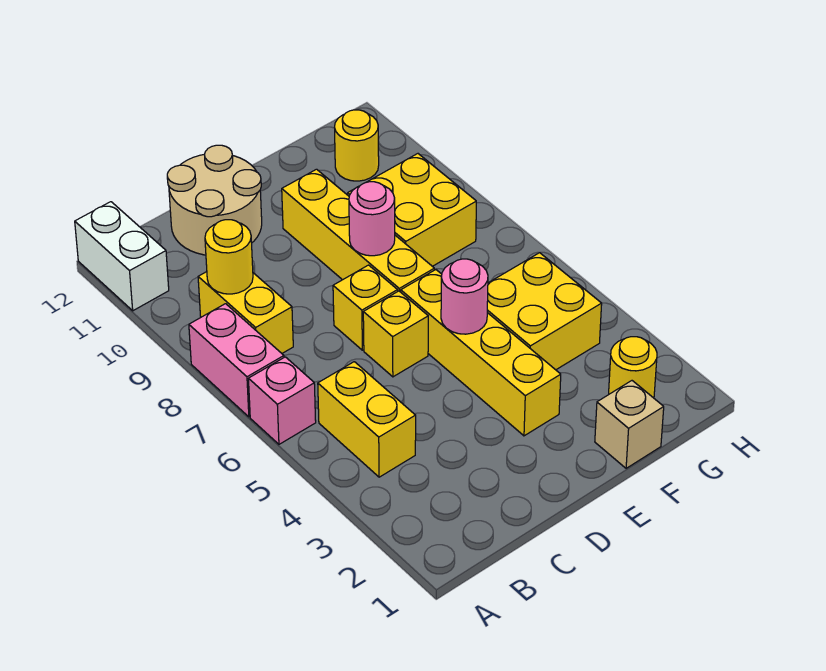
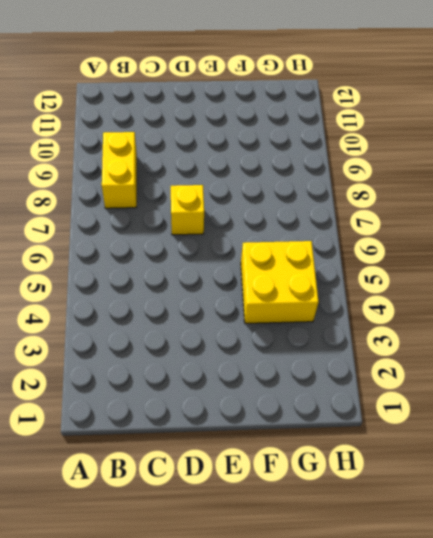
none -> pink 1x1 brick [249,357,316,444]
none -> pink 1x2 brick [189,304,284,417]
none -> white 1x2 brick [75,202,169,311]

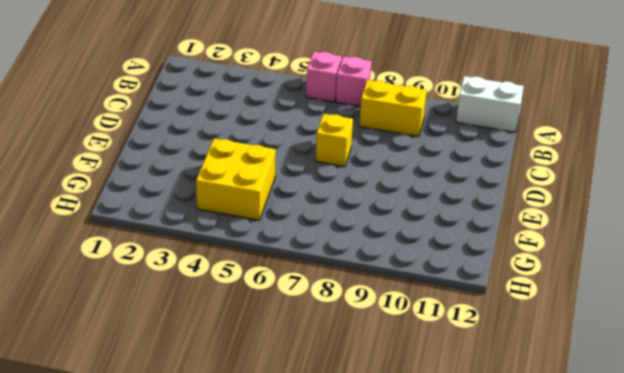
pink 1x1 brick [336,57,372,106] -> pink 1x2 brick [189,304,284,417]
none -> yellow 1x2 brick [318,362,416,477]
none -> tan 2x2 round brick [167,145,262,255]
none -> yellow 1x1 brick [363,291,428,377]

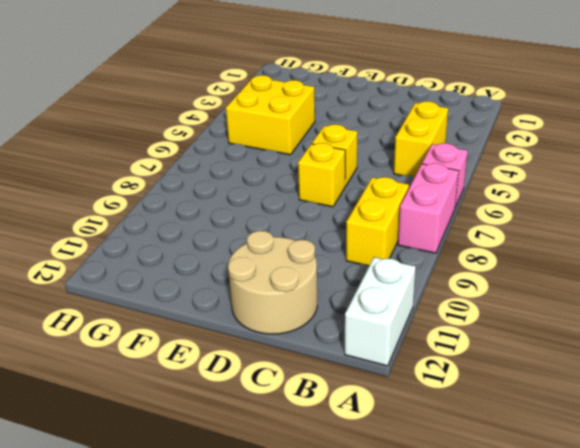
none -> yellow 1x4 brick [401,270,561,436]
none -> yellow 1x4 brick [282,169,434,292]
none -> tan 1x1 brick [595,381,664,468]

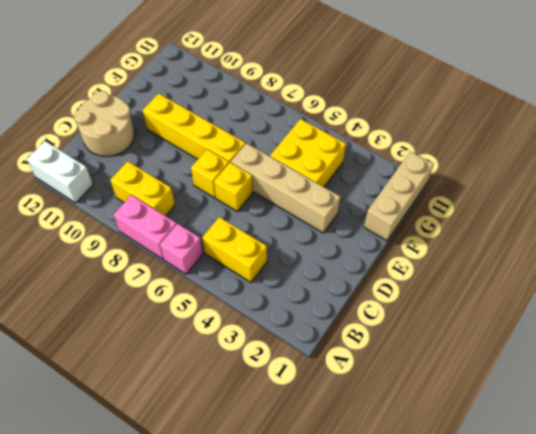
tan 1x4 brick [231,143,340,233] -> yellow 1x4 brick [401,270,561,436]
tan 1x3 brick [364,151,434,240] -> tan 1x1 brick [595,381,664,468]
none -> yellow 2x2 brick [348,154,476,266]
none -> yellow 1x1 round brick [609,337,657,398]
none -> yellow 1x1 round brick [335,110,379,181]

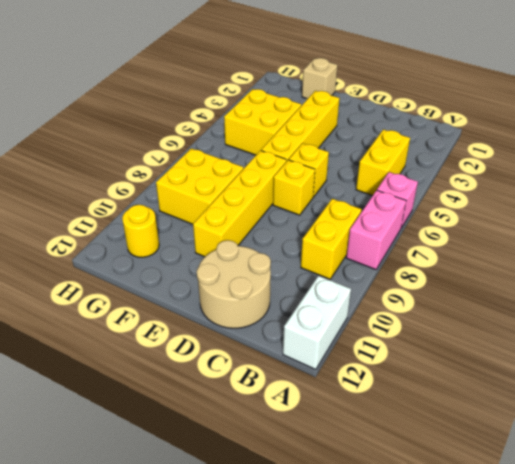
none -> yellow 1x1 round brick [609,337,657,398]
none -> yellow 1x1 round brick [205,220,253,294]
none -> pink 1x1 round brick [441,259,488,334]

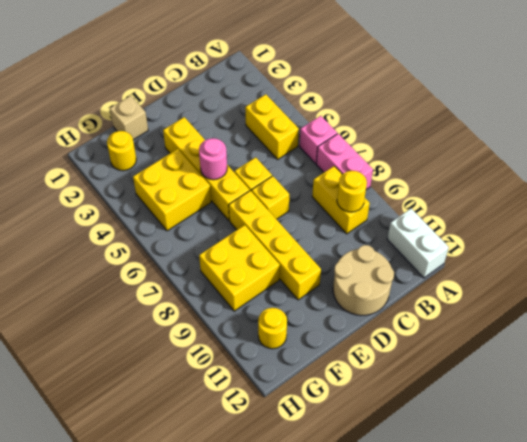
none -> pink 1x1 round brick [349,182,395,256]

